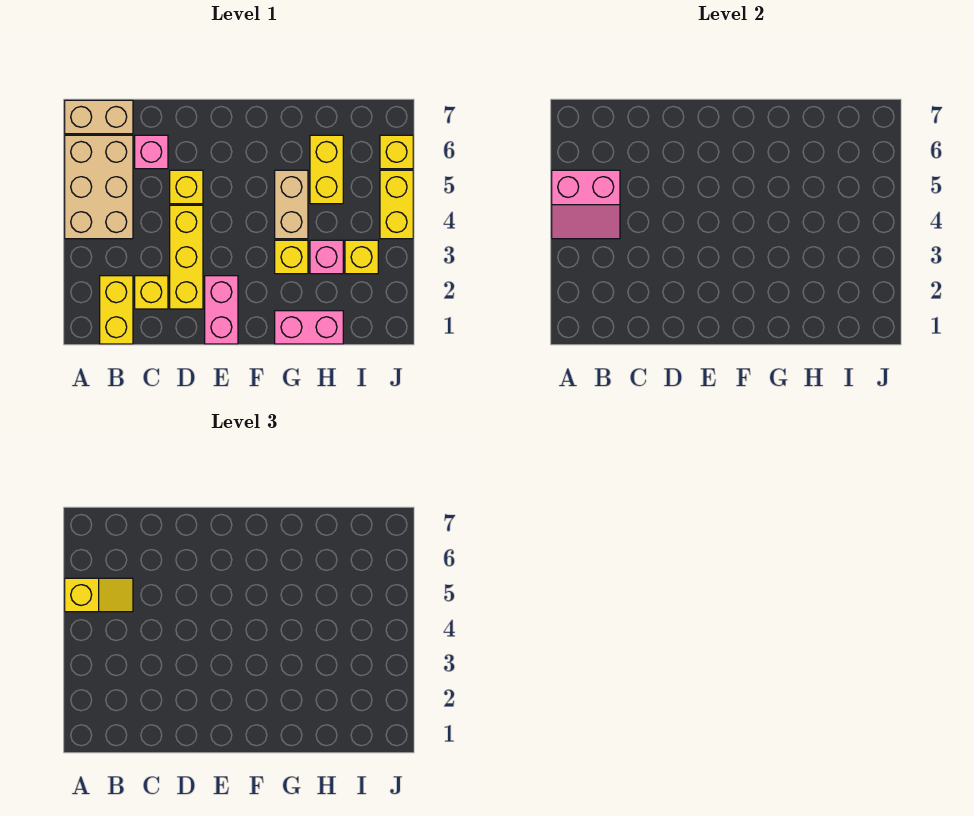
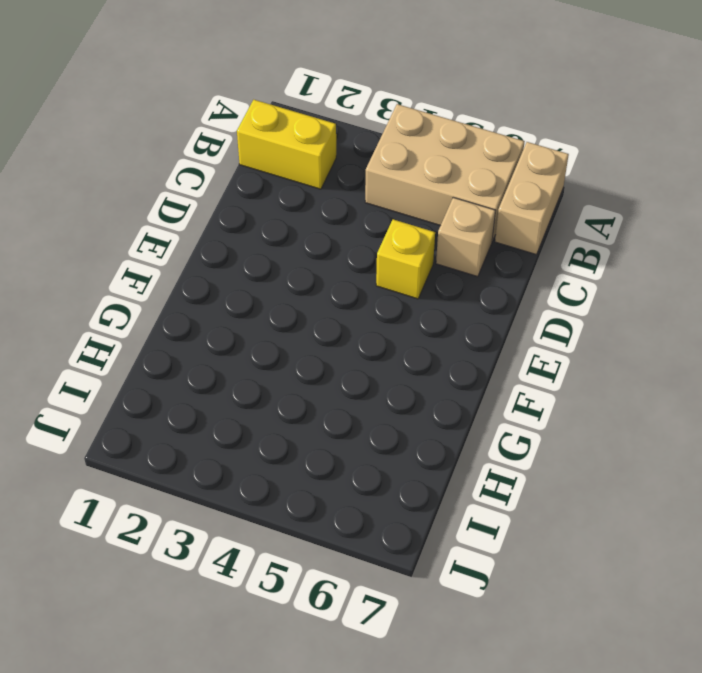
tan 1x1 brick [436,197,496,277] -> pink 1x1 brick [135,135,168,169]
none -> yellow 1x1 brick [135,276,168,309]
none -> yellow 1x3 brick [170,205,203,309]
none -> pink 1x2 brick [205,276,238,344]

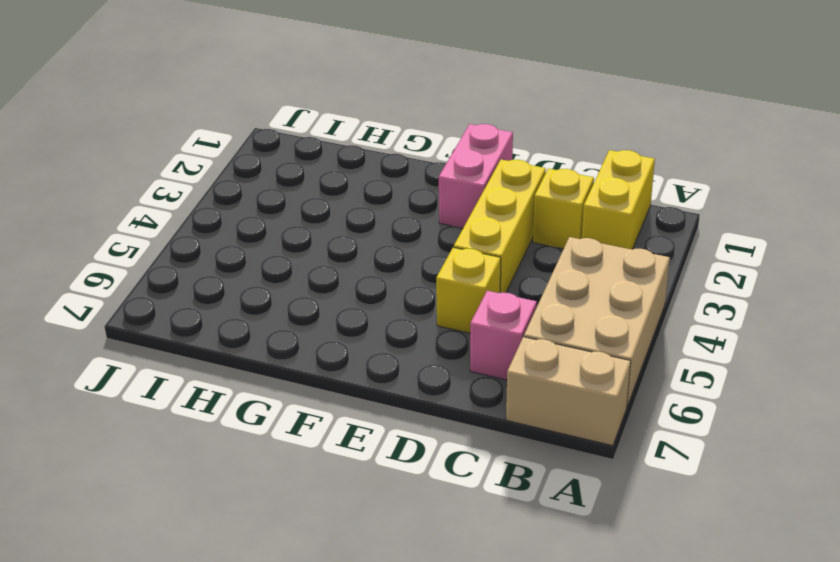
none -> pink 1x2 brick [275,311,343,344]
none -> yellow 1x1 brick [275,240,308,274]
none -> tan 1x2 brick [275,170,308,239]

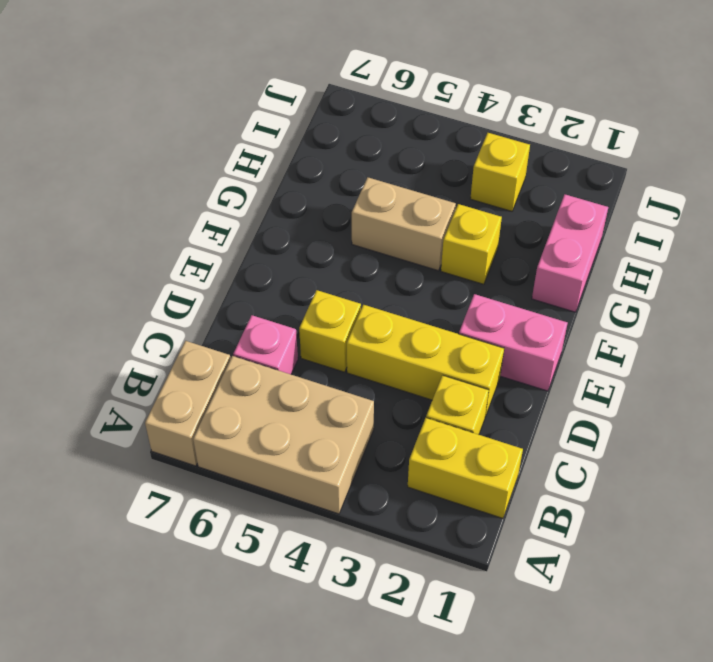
none -> pink 1x1 brick [310,240,343,274]
none -> yellow 1x2 brick [310,135,343,204]
none -> yellow 1x2 brick [380,170,413,239]

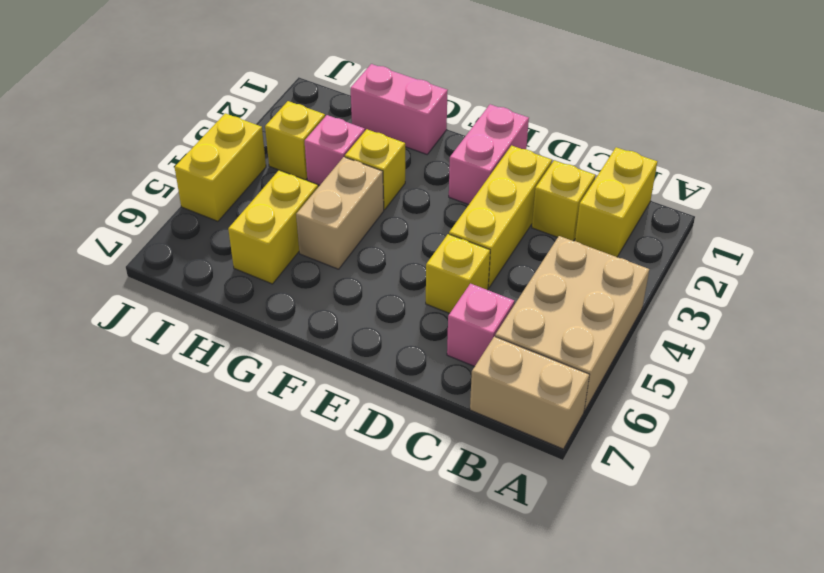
none -> yellow 1x1 brick [380,135,413,169]
none -> pink 2x2 slope [552,170,620,239]
none -> yellow 1x2 slope [65,578,133,612]

